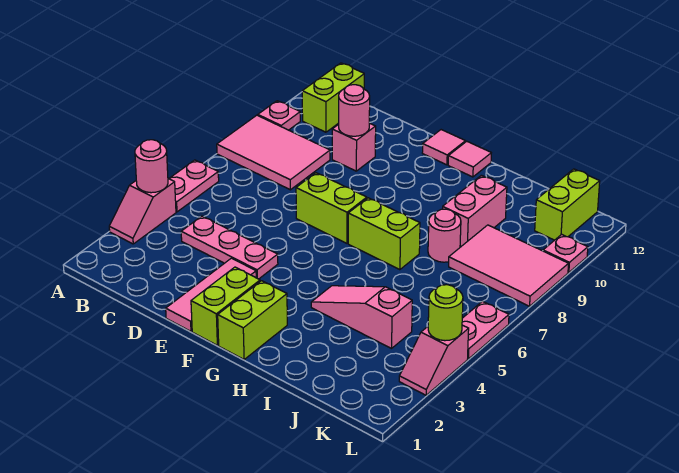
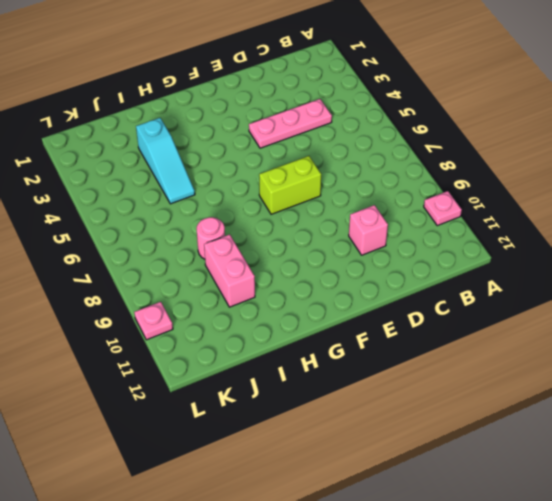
cyan 1x3 slope [136,118,195,204] -> pink 1x3 slope [311,286,412,348]
none -> pink 1x2 slope [109,179,176,244]
none -> pink 1x2 plate [169,160,219,212]
none -> pink 2x3 tile [217,115,330,190]

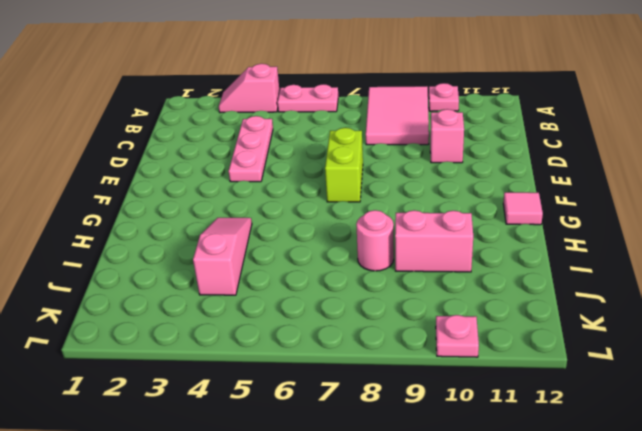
none -> lime 1x2 brick [302,63,364,132]
none -> pink 1x3 tile [166,258,256,331]
none -> lime 1x2 brick [191,267,260,345]

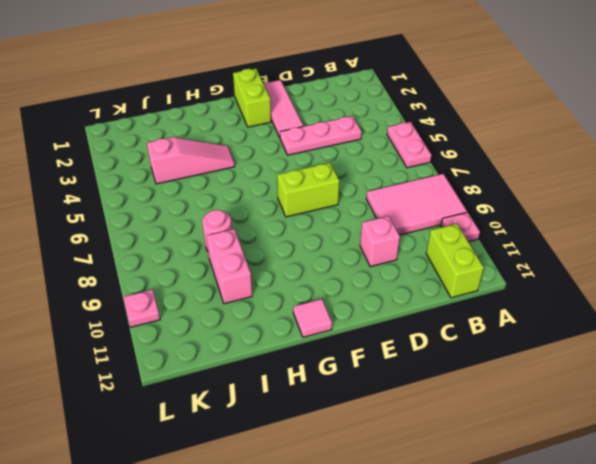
none -> pink 1x2 slope [109,179,176,244]
none -> pink 1x1 tile [422,130,466,165]
none -> lime 1x2 brick [218,281,287,359]

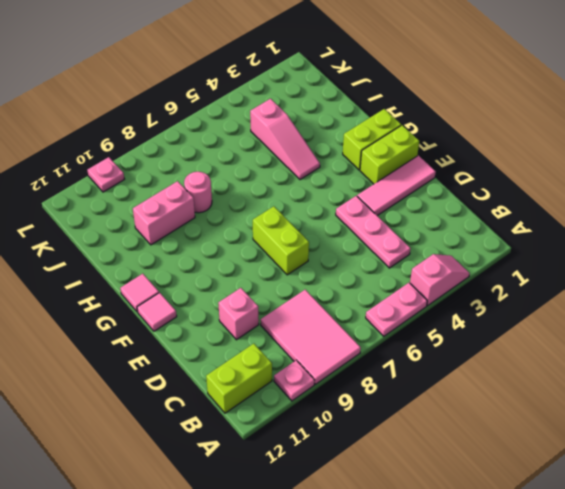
none -> lime 1x2 brick [348,198,420,270]
none -> pink 2x3 tile [449,225,569,306]
none -> lime 1x2 brick [535,169,600,240]

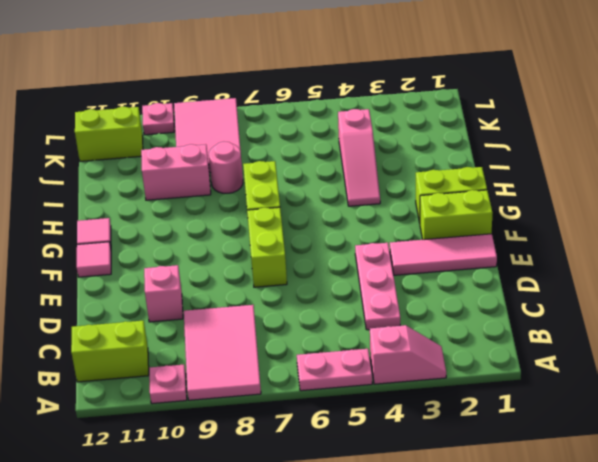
none -> pink 1x2 slope [399,325,469,395]
none -> pink 1x2 plate [462,301,509,359]
none -> pink 1x1 round brick [135,140,168,193]

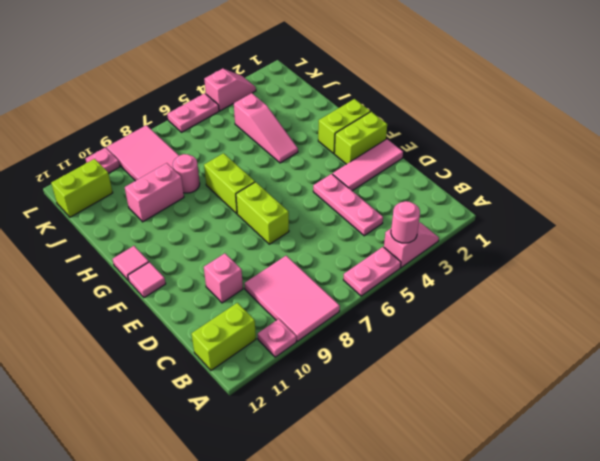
none -> pink 1x1 round brick [339,85,370,136]
none -> lime 1x1 round brick [428,285,463,341]

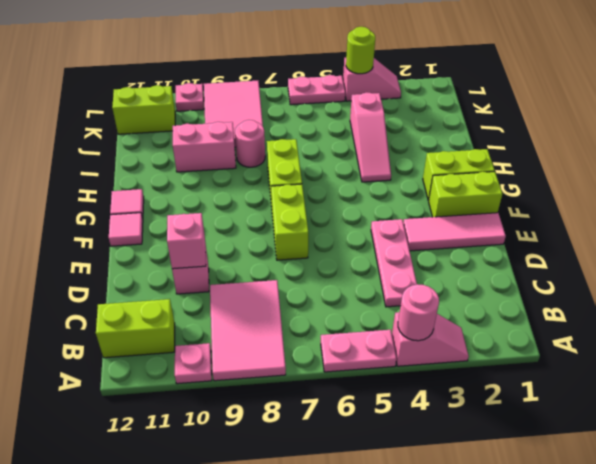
pink 1x1 brick [167,213,206,269] -> pink 1x1 round brick [339,85,370,136]

